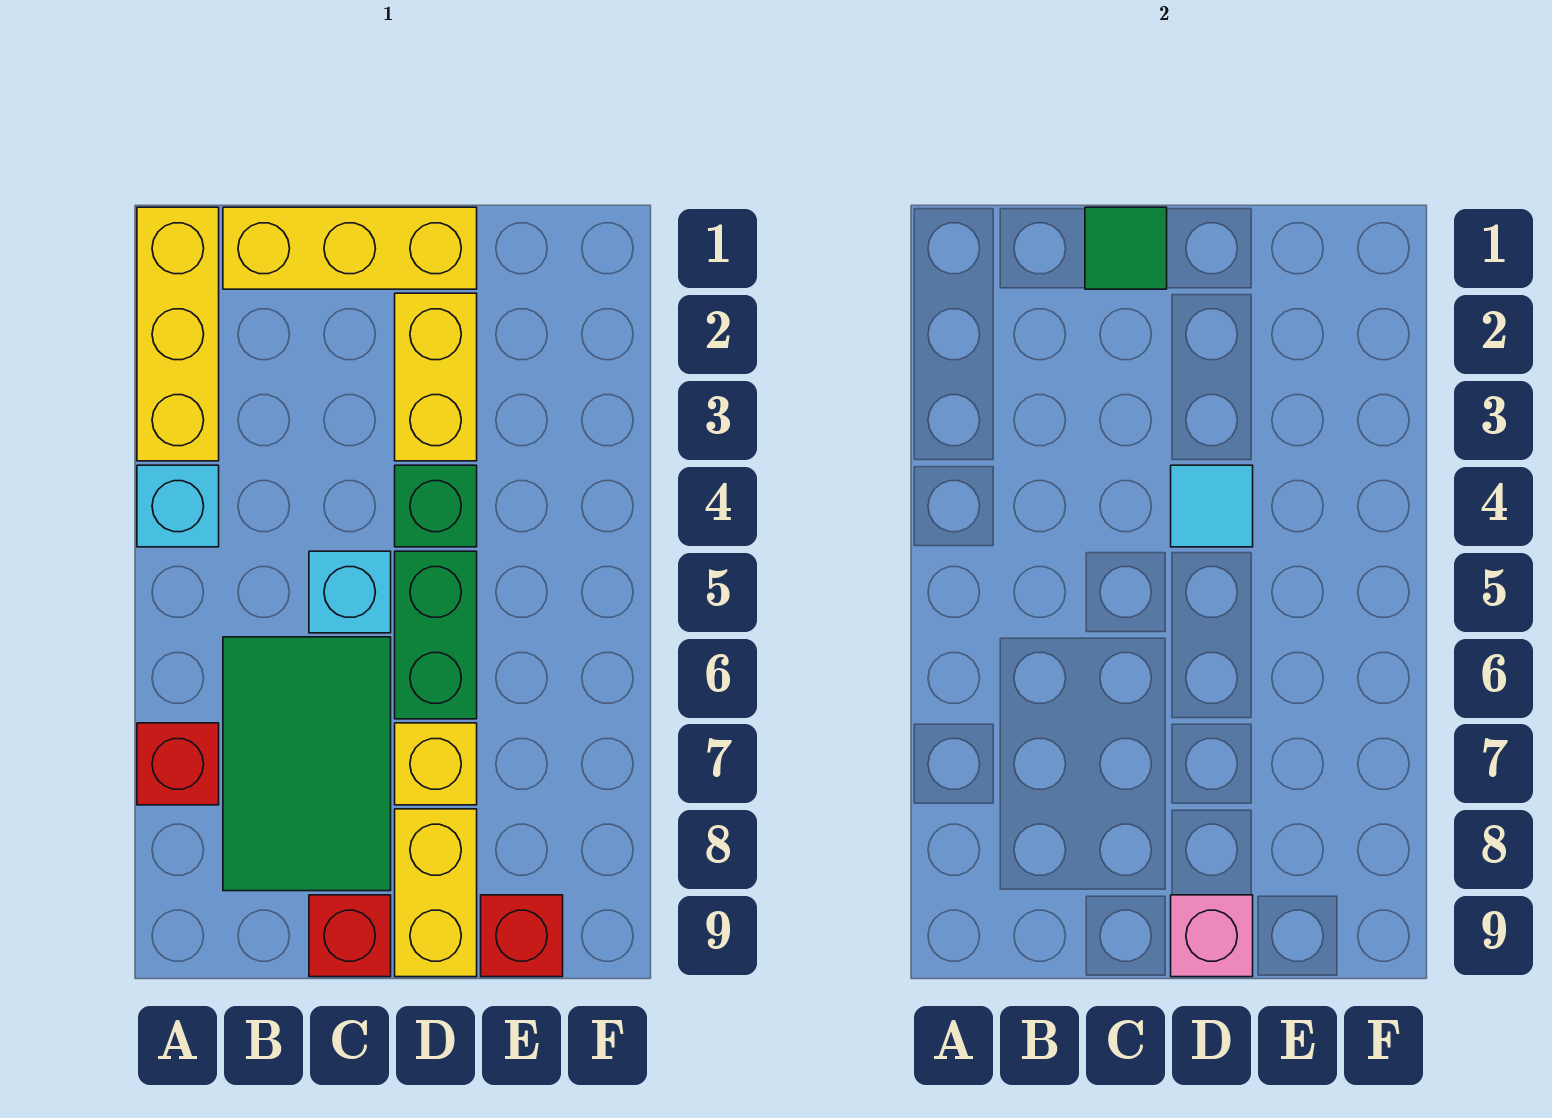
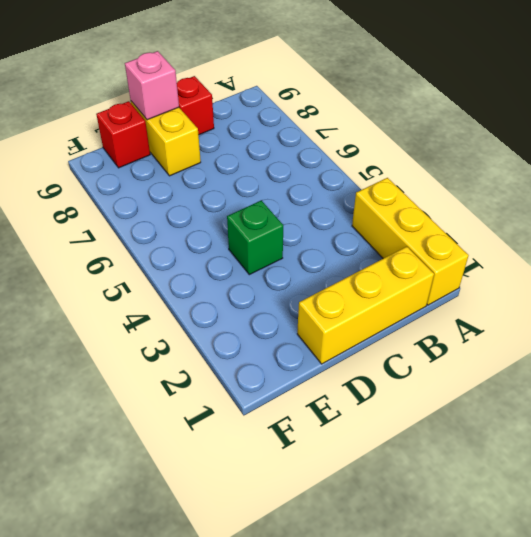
none -> cyan 1x1 brick [137,465,219,547]
none -> red 1x1 brick [137,723,219,805]
none -> green 2x3 tile [223,637,391,891]

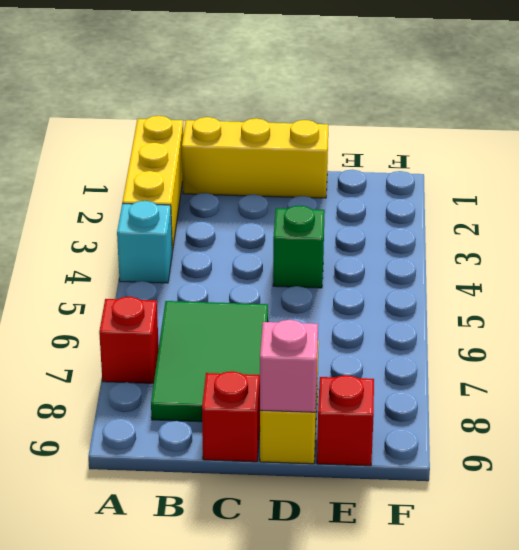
none -> cyan 1x1 brick [309,551,391,633]
none -> yellow 1x2 brick [395,293,477,461]
none -> green 1x2 brick [395,551,477,719]

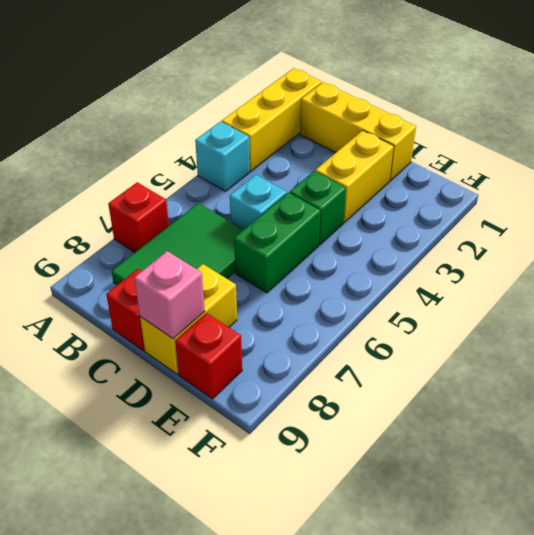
none -> yellow 1x1 brick [395,723,477,805]
none -> green 1x1 tile [1085,207,1167,289]
none -> cyan 1x1 tile [1171,465,1253,547]

